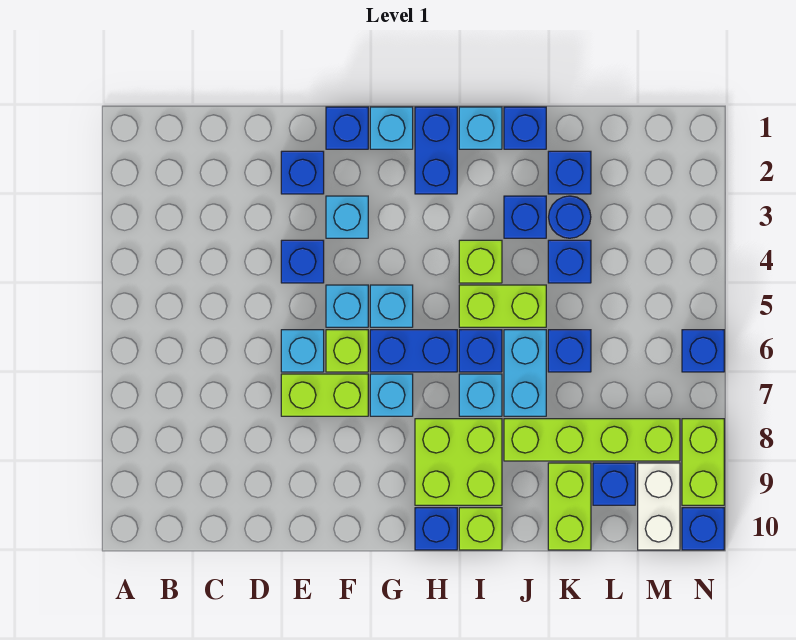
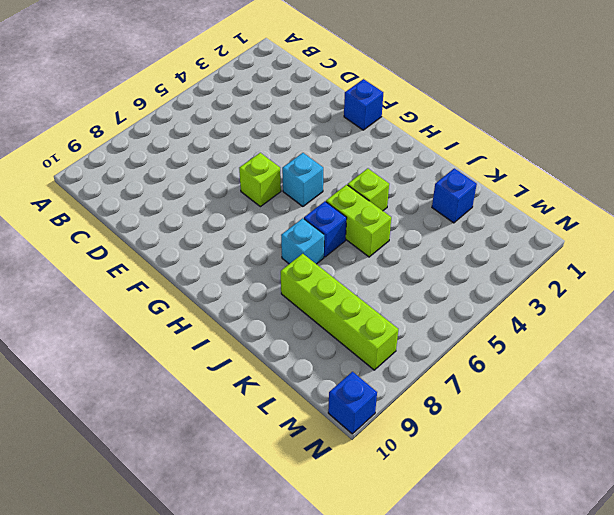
none -> blue 1x1 brick [281,151,324,194]
none -> blue 1x1 brick [281,240,324,283]
none -> cyan 1x1 brick [281,330,324,372]
none -> lime 1x2 brick [281,374,368,416]

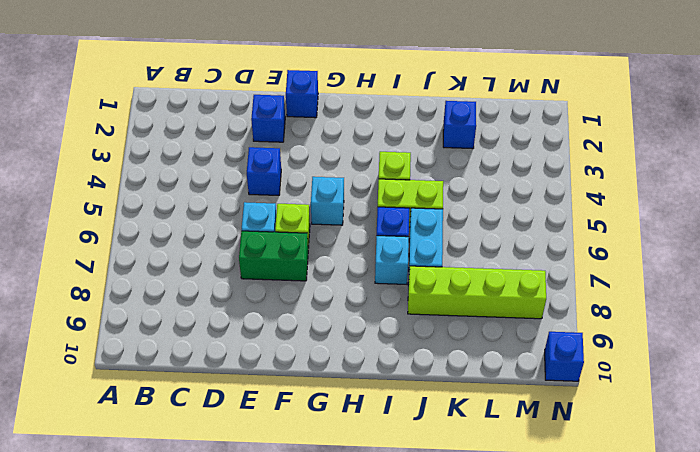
green 1x2 brick [239,231,308,281] -> lime 1x2 brick [281,374,368,416]
none -> cyan 1x1 brick [326,196,368,238]
none -> cyan 1x1 brick [326,285,368,327]
none -> cyan 1x1 brick [370,107,413,149]
none -> blue 1x2 brick [370,330,457,372]

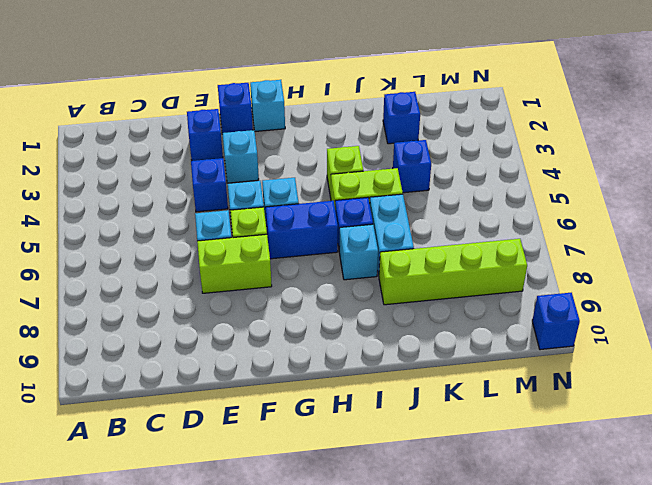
none -> cyan 1x1 brick [370,374,413,416]
none -> blue 1x2 brick [415,107,457,194]
none -> lime 2x2 brick [415,419,502,505]
none -> blue 1x1 brick [415,508,457,550]

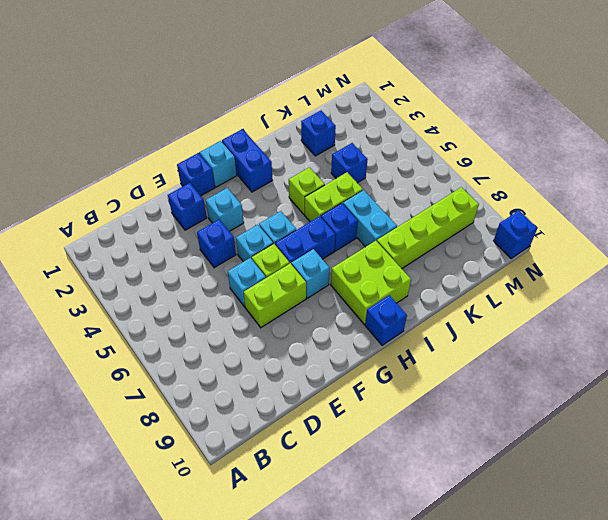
none -> cyan 1x1 brick [459,107,502,149]
none -> cyan 1x1 brick [459,374,502,416]
none -> lime 1x1 brick [459,508,502,550]
none -> blue 1x1 brick [504,107,546,149]

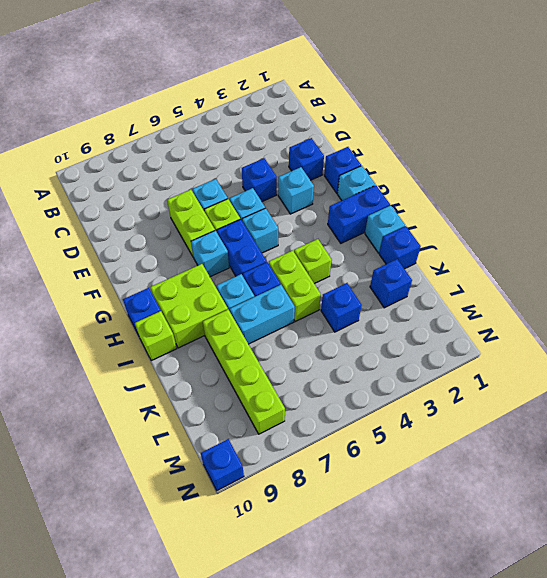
none -> blue 1x1 brick [504,196,546,238]
none -> blue 1x1 round brick [549,196,591,238]
none -> blue 1x1 brick [548,330,591,372]
none -> lime 1x2 brick [548,463,591,550]

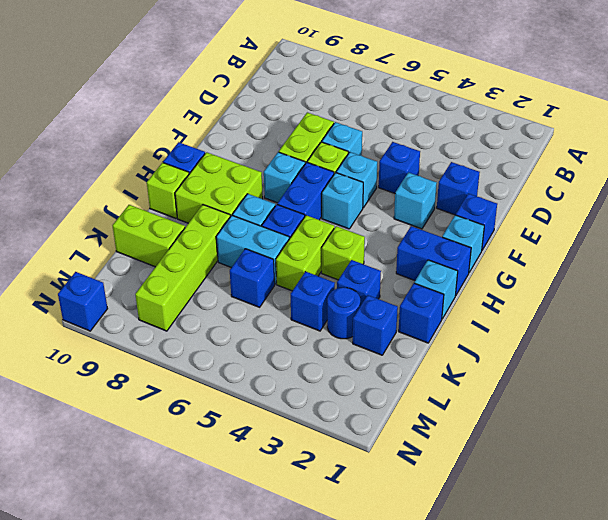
none -> blue 1x1 brick [593,463,635,505]
none -> white 1x2 brick [638,463,680,550]
none -> blue 1x1 brick [682,330,724,372]
none -> lime 1x2 brick [682,419,724,505]

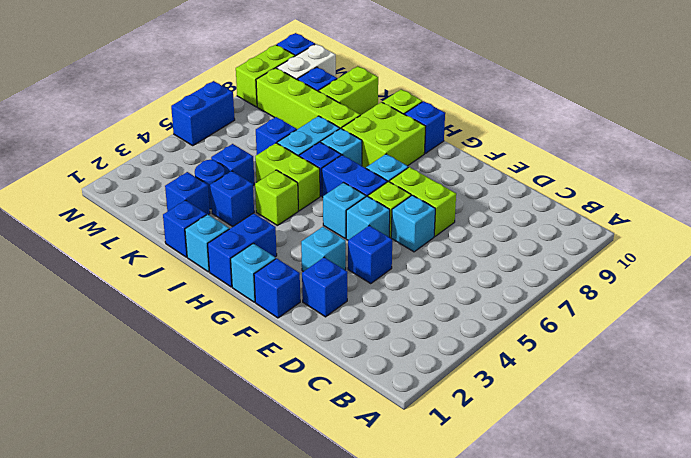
blue 1x2 brick [171,81,235,145] -> blue 1x1 brick [682,330,724,372]

